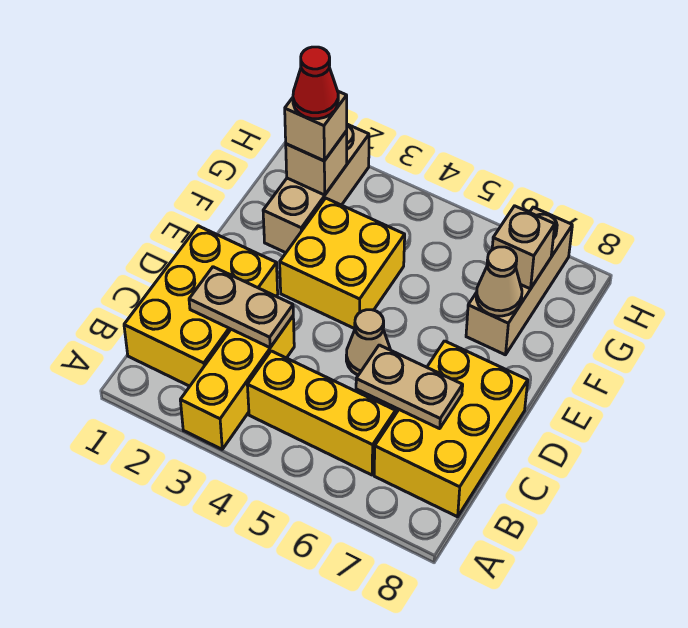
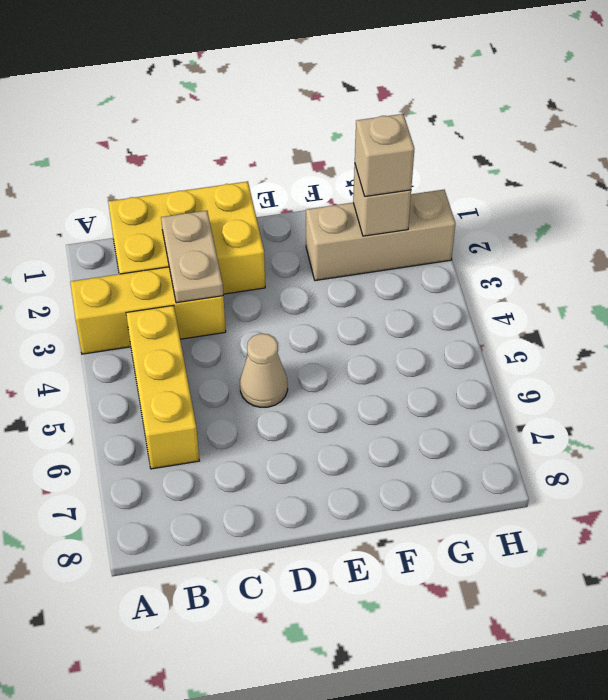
none -> yellow 2x3 brick [374,341,528,517]
none -> yellow 2x2 brick [280,198,405,329]
none -> tan 1x3 brick [466,207,572,355]

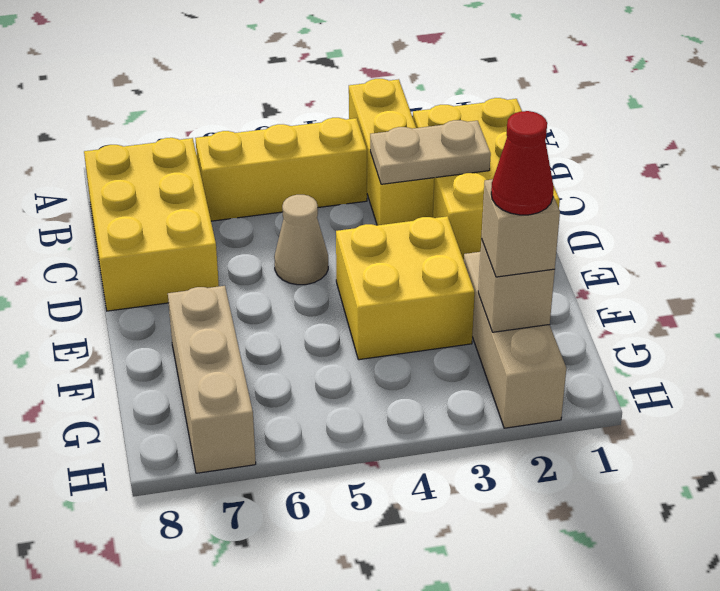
none -> tan 1x2 plate [356,345,463,429]
none -> tan 1x1 cone [476,247,522,316]
none -> tan 1x1 brick [492,206,555,289]

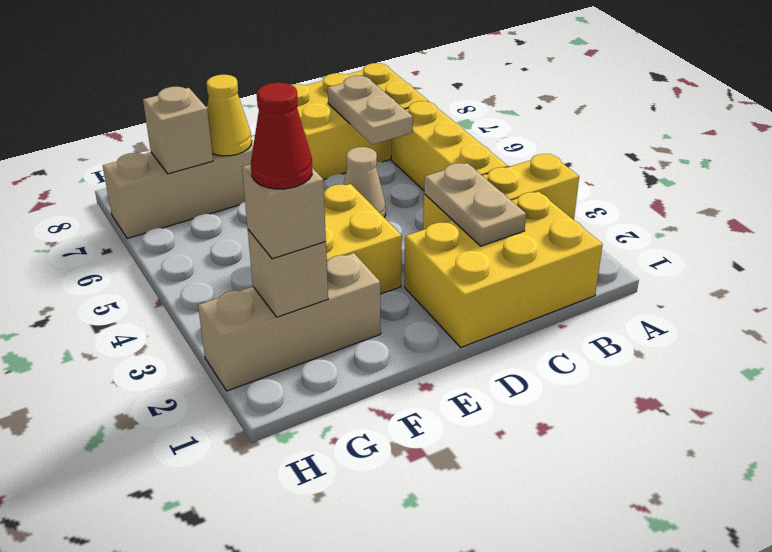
yellow 1x1 cone [207,75,251,156] -> tan 1x1 cone [476,247,522,316]

